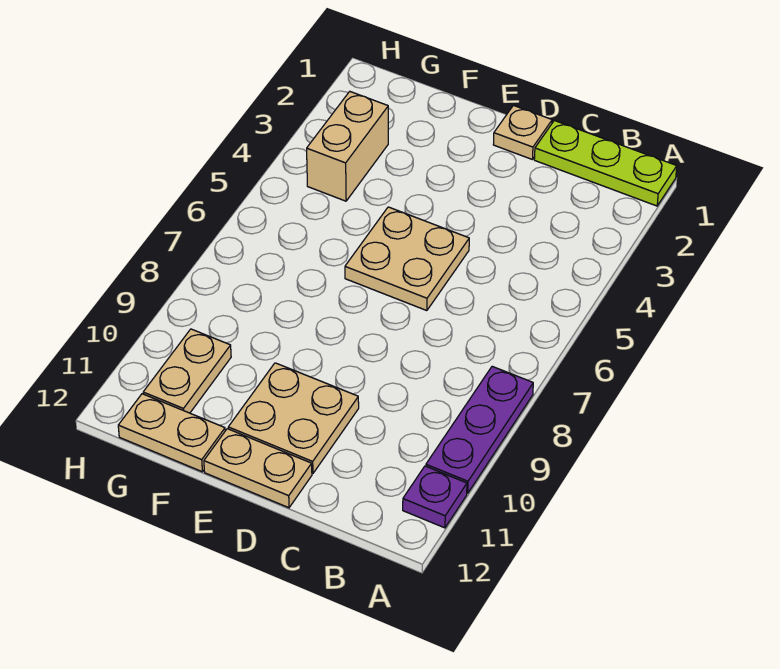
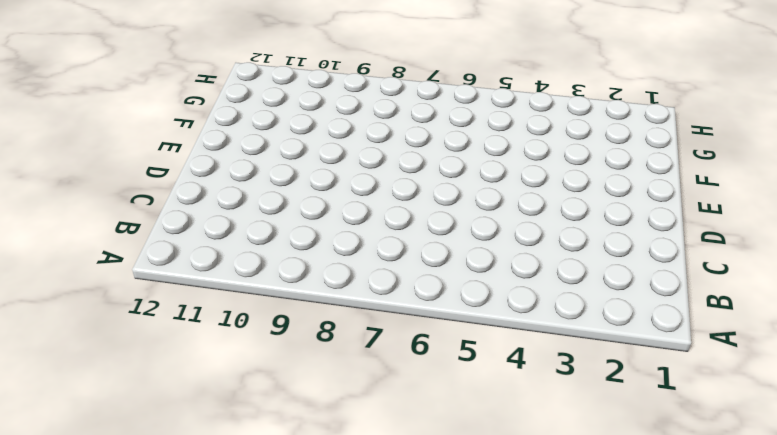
none -> lime 1x3 plate [534,120,677,206]
none -> purple 1x3 plate [426,366,533,493]

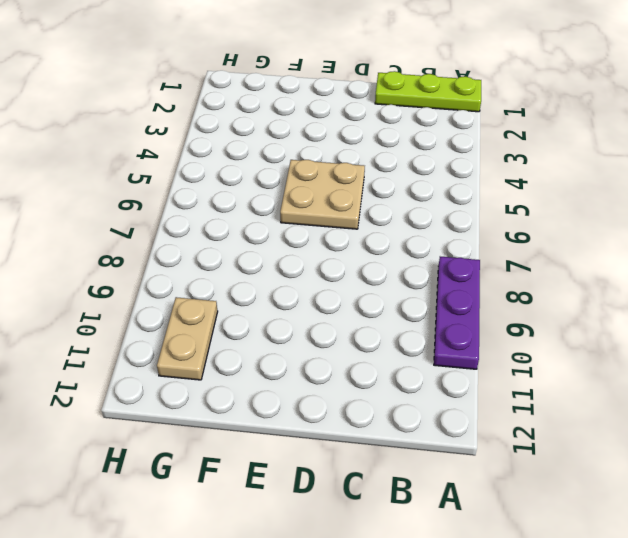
none -> purple 1x1 plate [403,466,467,528]
none -> tan 1x1 plate [493,106,552,159]

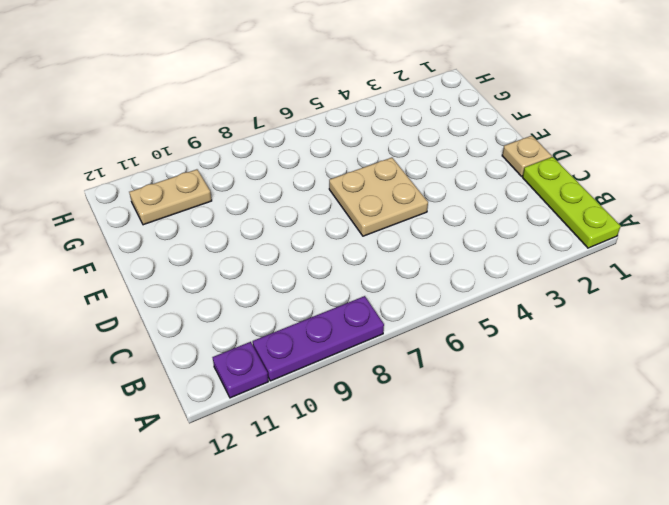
none -> tan 2x2 plate [228,363,359,474]
none -> tan 1x2 plate [204,429,312,508]

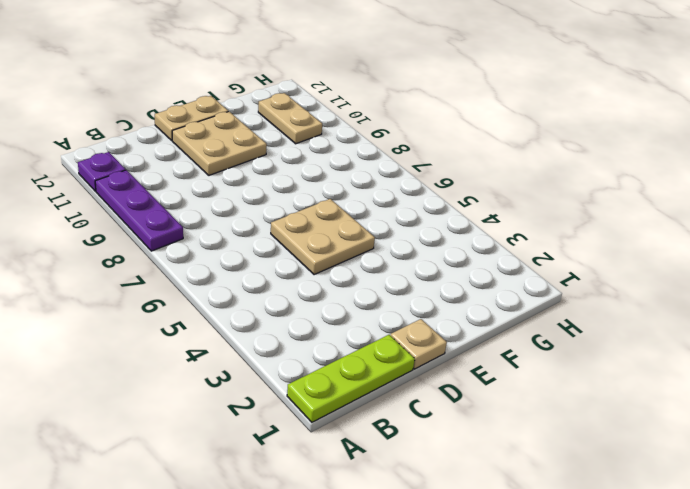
none -> tan 1x2 plate [118,394,225,472]
none -> tan 1x2 brick [307,92,388,201]

